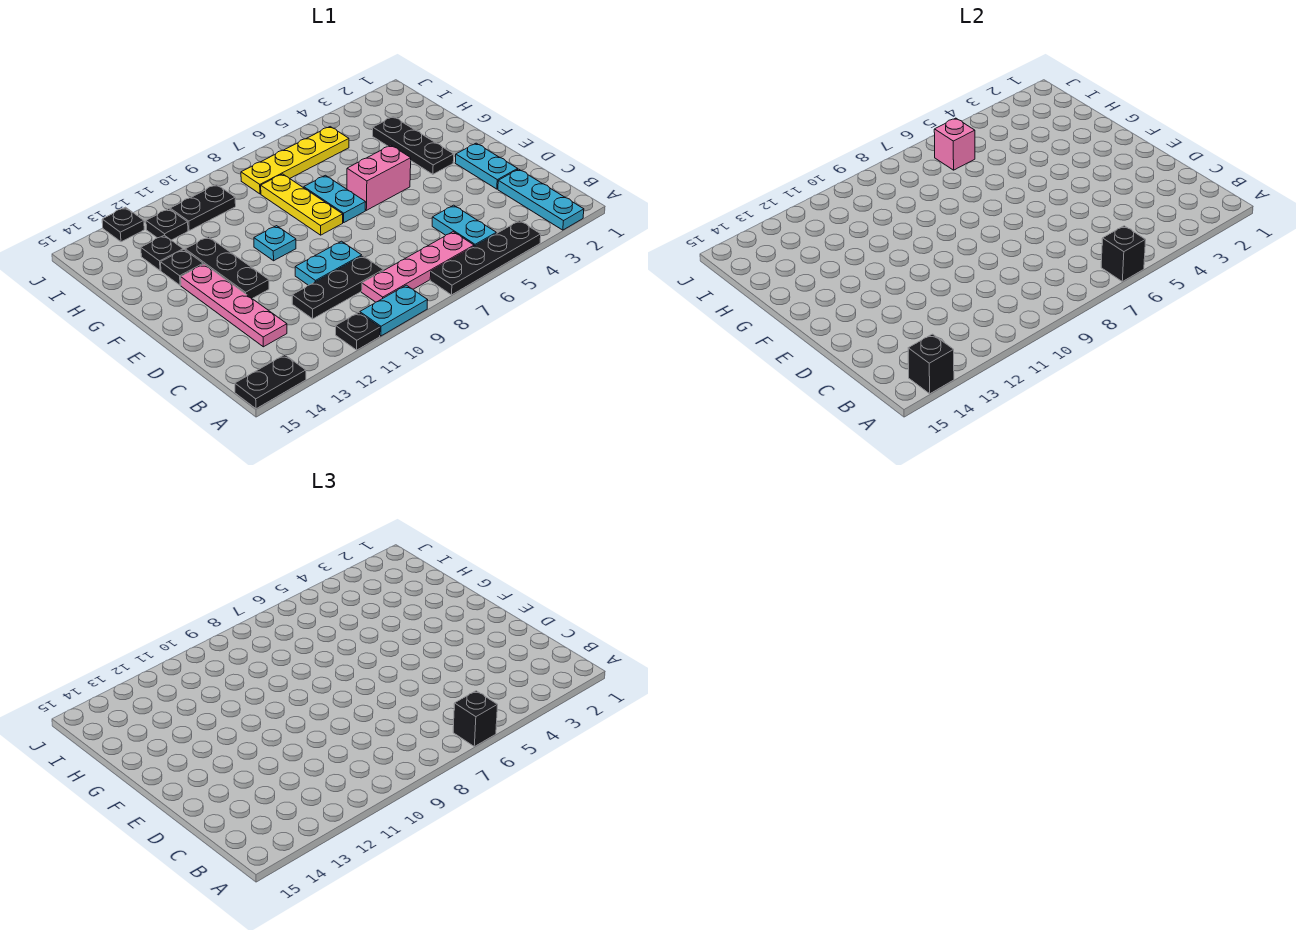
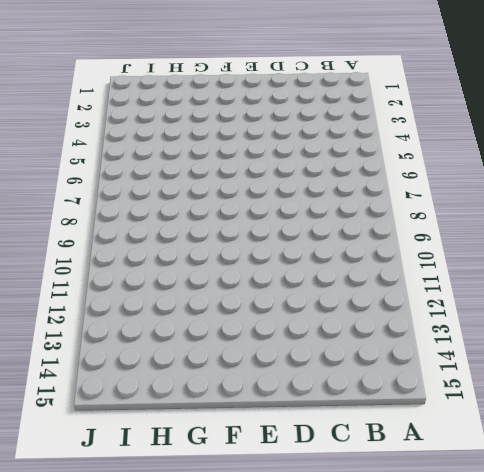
none -> cyan 1x3 plate [498,169,584,230]
none -> black 1x4 plate [430,221,541,295]
none -> cyan 1x2 plate [360,285,428,336]

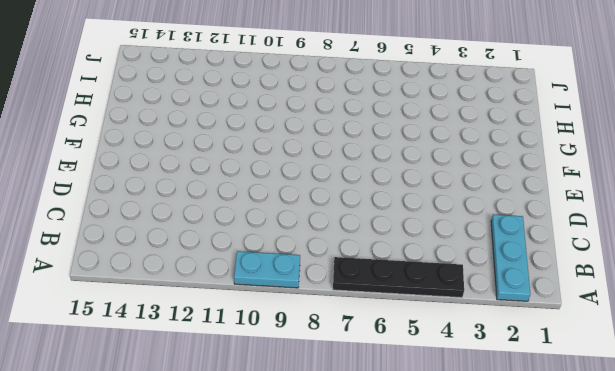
none -> black 1x1 plate [336,312,380,350]
none -> black 1x2 plate [235,355,306,409]
none -> cyan 1x2 plate [432,205,496,246]

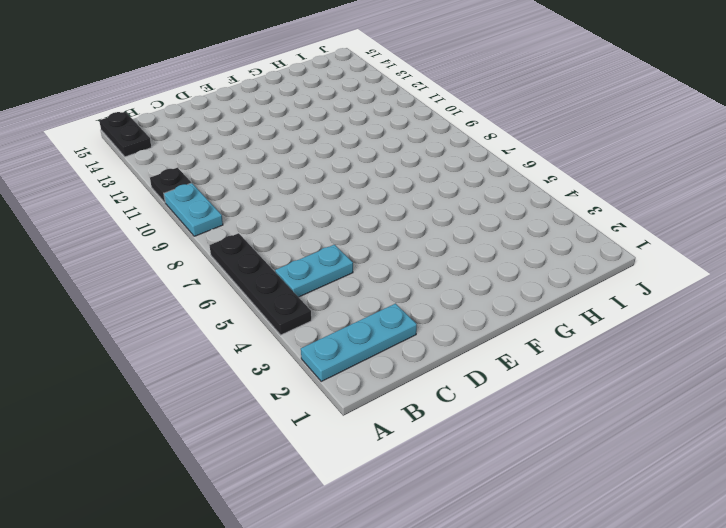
none -> pink 1x4 plate [362,232,474,302]
none -> black 1x3 plate [292,256,383,319]
none -> pink 1x4 plate [181,264,287,347]

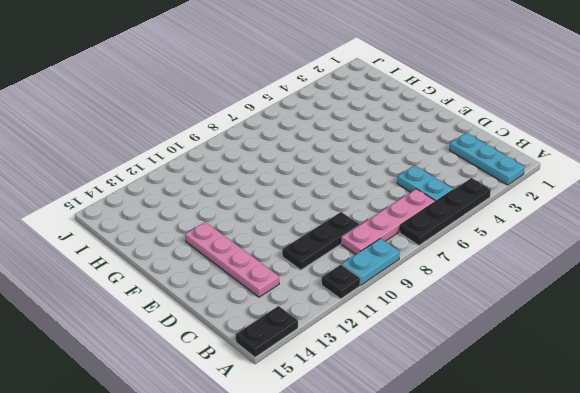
none -> cyan 1x2 plate [455,143,518,189]
none -> cyan 1x2 plate [295,241,362,285]
none -> black 1x3 plate [185,237,269,299]

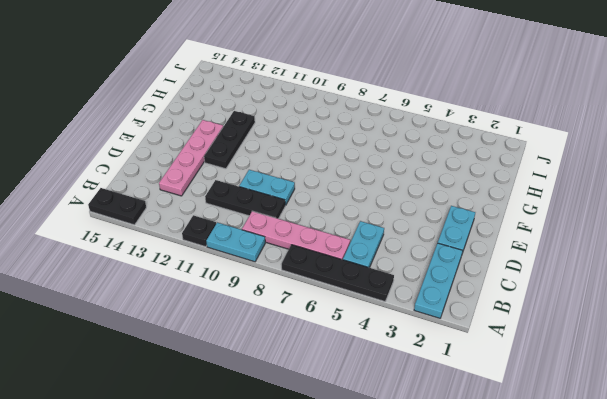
none -> black 1x3 plate [373,117,454,174]
none -> pink 1x2 brick [347,145,411,210]
none -> cyan 1x2 plate [304,175,366,223]

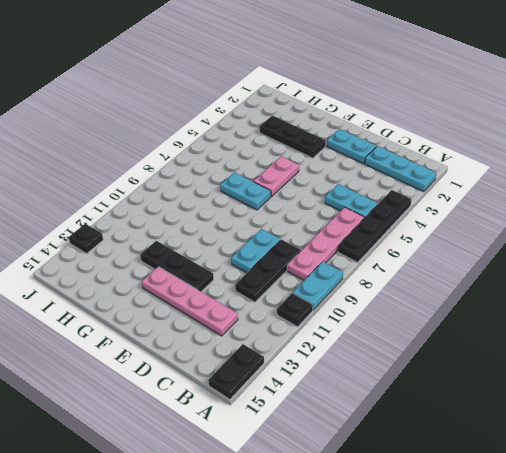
pink 1x2 plate [254,156,299,196] -> pink 1x2 brick [347,145,411,210]
none -> yellow 1x3 plate [261,174,343,235]
none -> cyan 1x1 plate [254,226,296,261]
none -> black 1x1 plate [161,250,203,285]

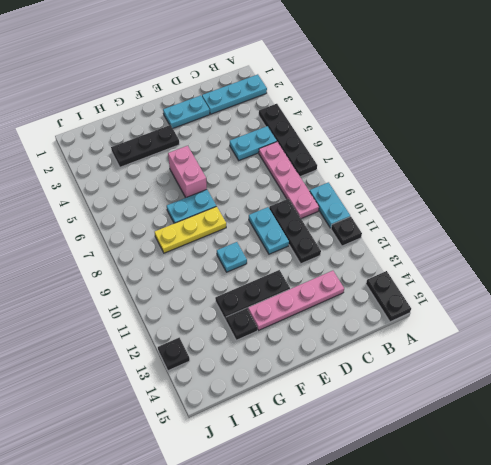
none -> black 1x1 plate [141,235,183,271]
none -> yellow 1x4 plate [241,127,349,194]
none -> black 1x2 plate [170,185,236,231]

